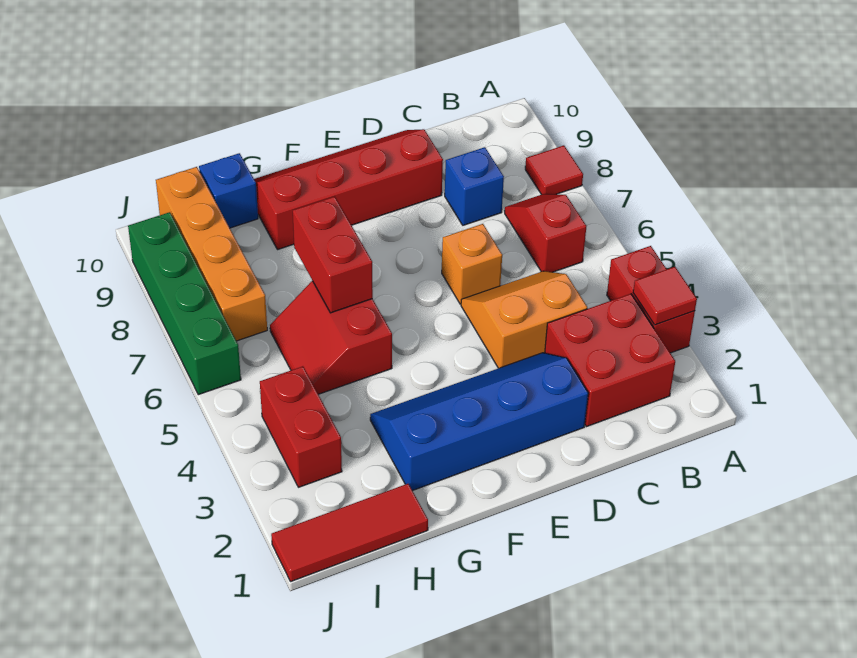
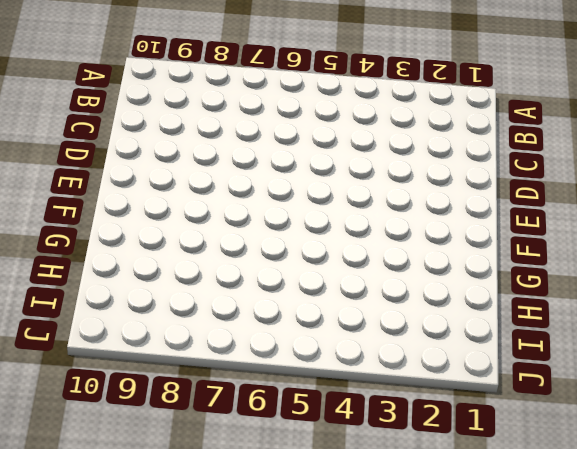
none -> red 1x2 brick [607,246,695,353]
none -> red 1x1 tile [525,145,583,195]
none -> red 2x2 brick [545,294,675,427]

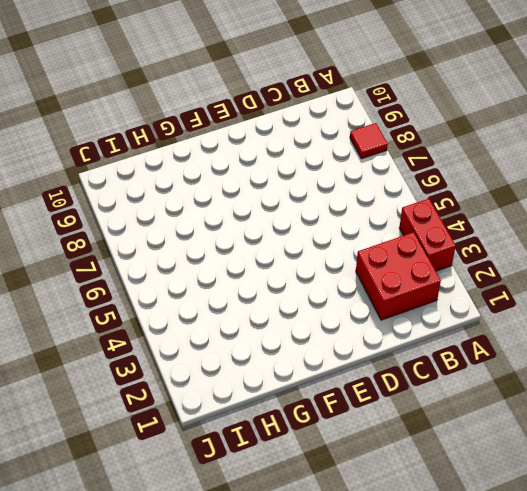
none -> red 1x2 slope [505,194,586,272]
none -> orange 2x2 slope [461,271,587,368]
none -> blue 1x1 brick [445,147,504,225]

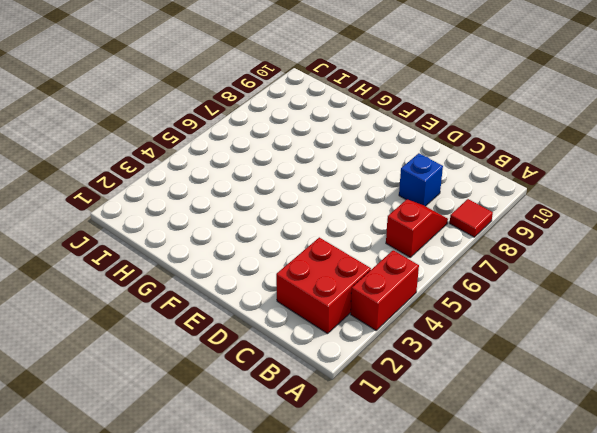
none -> orange 2x2 slope [461,271,587,368]
none -> blue 2x4 slope [370,353,588,491]
none -> orange 1x1 brick [442,224,502,304]

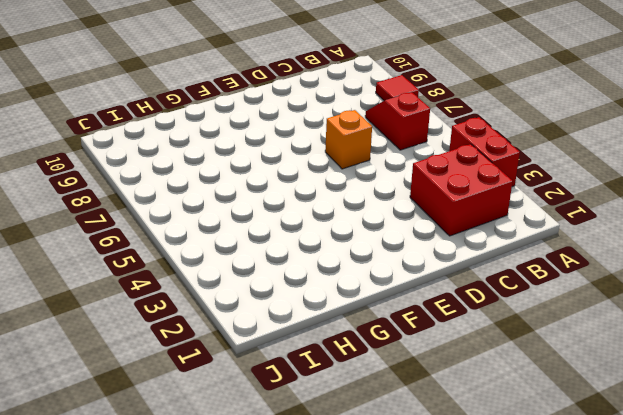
none -> orange 2x2 slope [461,271,587,368]
none -> blue 1x1 brick [445,147,504,225]
none -> blue 2x4 slope [370,353,588,491]

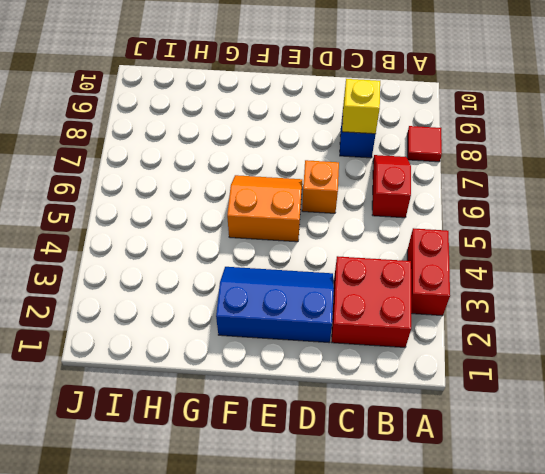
yellow 1x1 brick [342,79,380,134] -> none
blue 2x3 slope [216,267,334,342] -> blue 2x4 slope [370,353,588,491]
orange 2x2 slope [227,175,302,242] -> orange 2x2 slope moved to [461,271,587,368]
none -> red 2x4 slope [254,129,443,250]
none -> red 2x2 slope [270,281,392,394]
none -> red 1x3 tile [271,484,428,582]

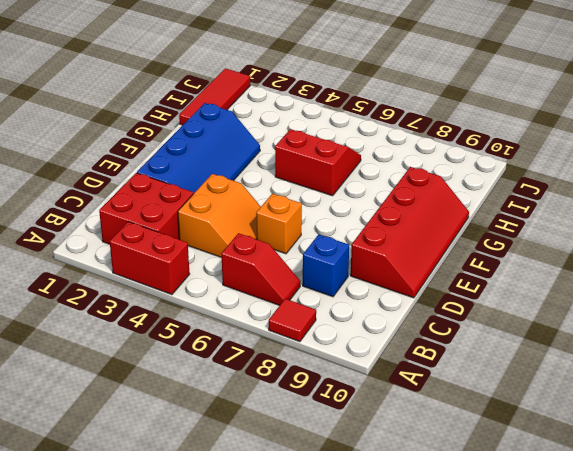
none -> blue 1x1 brick [199,153,258,228]
none -> red 1x2 brick [260,366,342,487]
none -> orange 1x4 brick [156,167,267,341]

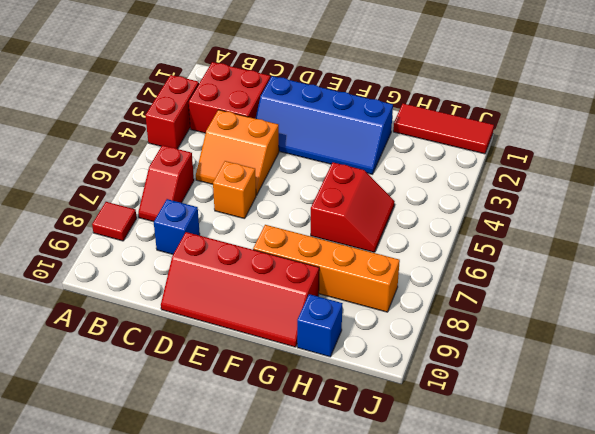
orange 1x4 brick [253,225,400,312] -> orange 1x4 brick turned to [156,167,267,341]
none -> red 1x2 brick [260,366,342,487]
none -> green 1x4 brick [128,212,241,395]
none -> red 1x1 tile [633,267,697,325]

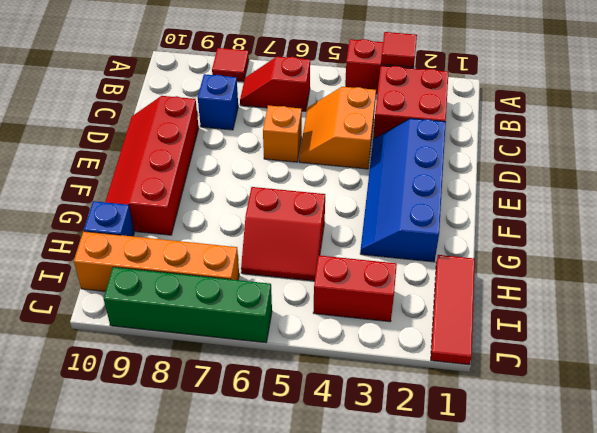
none -> red 1x2 brick [293,197,373,313]

